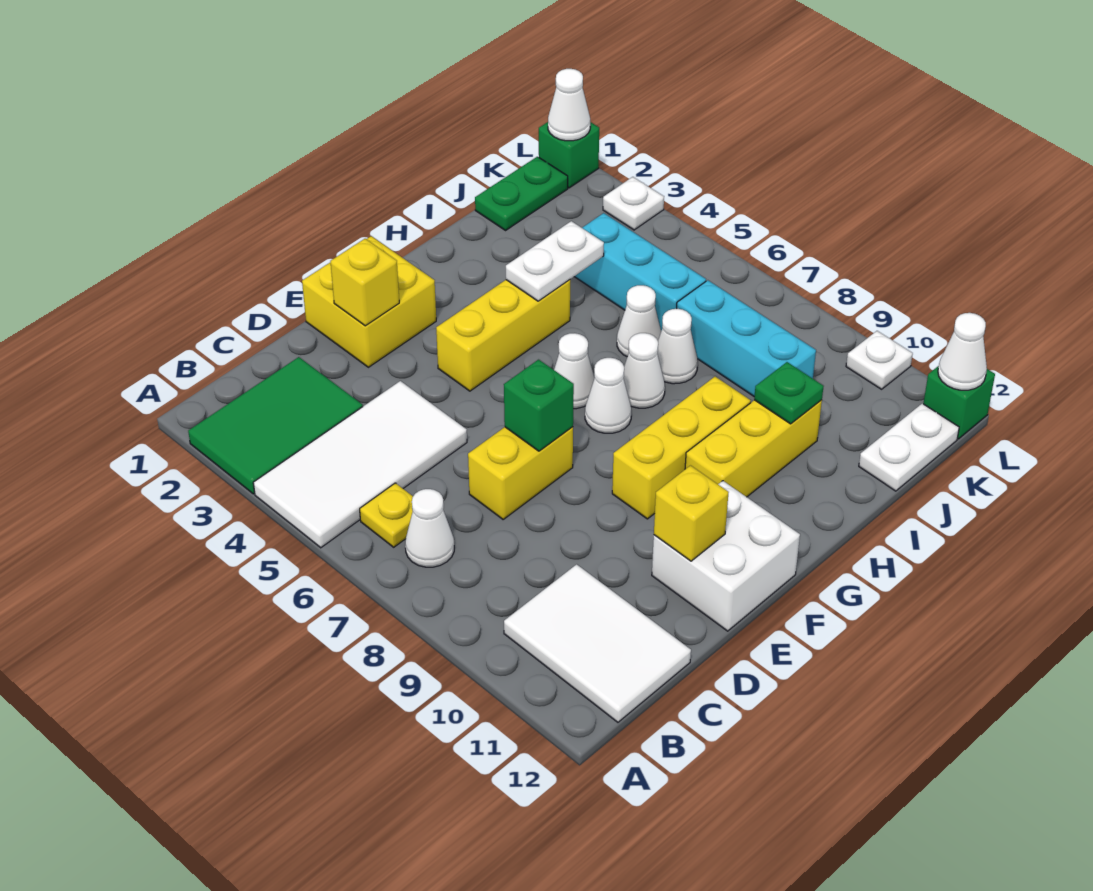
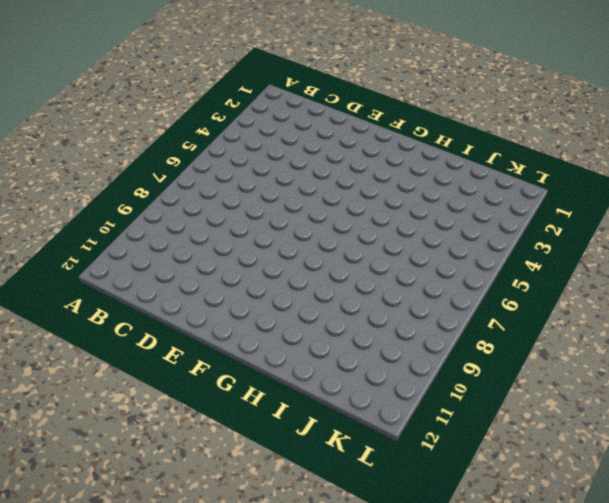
none -> green 2x3 tile [188,357,363,494]
none -> white 2x4 tile [253,381,467,548]
none -> yellow 1x1 plate [360,483,413,547]
none -> white 1x1 cone [405,489,454,567]

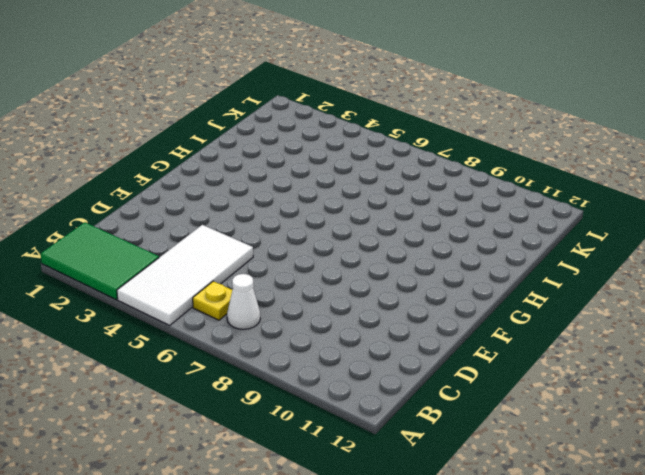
green 2x3 tile [41,222,159,300] -> green 2x3 tile turned to [188,357,363,494]
none -> white 2x3 tile [504,564,691,722]
none -> yellow 1x2 brick [468,427,573,519]
none -> yellow 2x2 brick [302,236,436,367]
none -> white 2x2 brick [652,481,800,631]

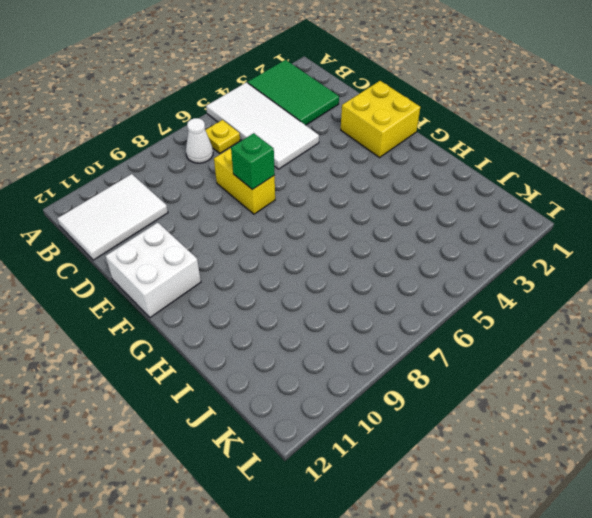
none -> yellow 1x3 brick [436,280,570,391]
none -> yellow 1x3 brick [612,377,751,519]
none -> white 1x1 cone [554,333,594,409]
none -> white 1x1 cone [585,358,631,433]

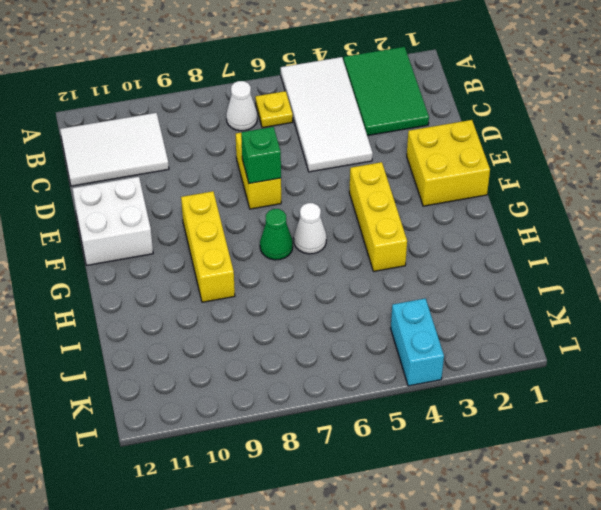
green 1x1 cone [260,209,293,260] -> white 1x1 cone [585,358,631,433]
cyan 1x2 brick [391,298,444,386] -> none
none -> yellow 1x3 brick [685,400,822,497]
none -> white 1x1 cone [624,333,665,408]
none -> white 1x1 cone [617,285,661,357]
none -> white 1x1 cone [658,309,698,384]

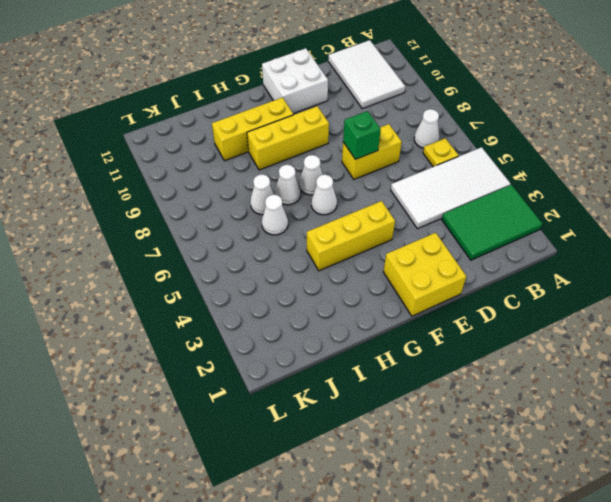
none -> green 1x2 plate [475,157,568,230]
none -> cyan 1x3 brick [574,213,706,331]
none -> cyan 1x3 brick [677,280,816,396]
none -> white 1x2 plate [859,403,959,491]

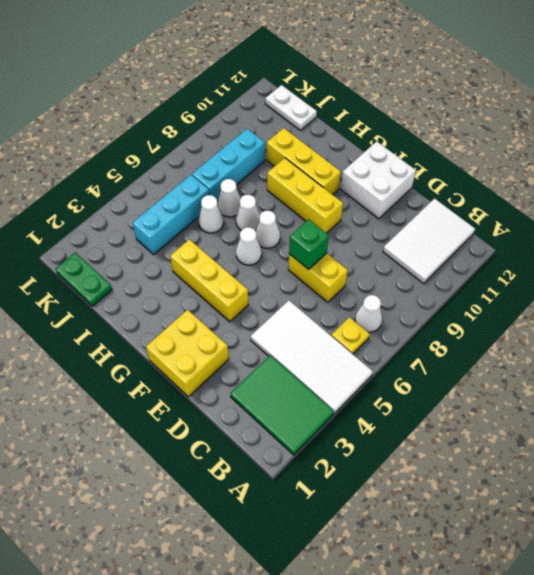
none -> green 1x1 brick [539,122,599,188]
none -> white 1x1 plate [603,177,664,230]
none -> white 1x1 plate [846,331,913,389]
none -> green 1x1 brick [923,366,995,439]

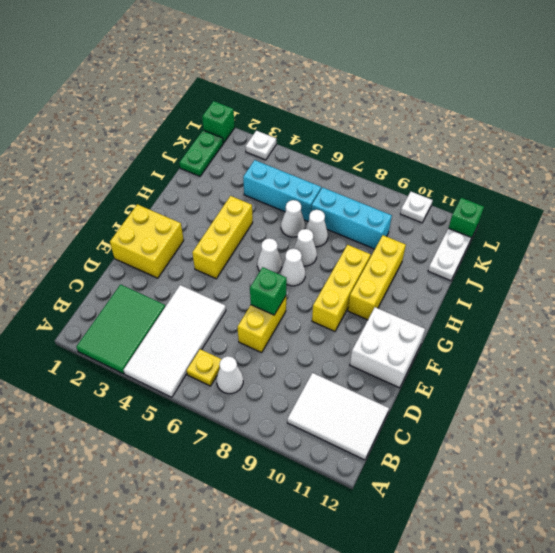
none -> yellow 1x1 brick [330,239,399,326]
none -> yellow 1x1 brick [654,466,729,561]
none -> white 1x2 plate [506,221,604,301]
none -> green 1x1 plate [754,362,824,424]

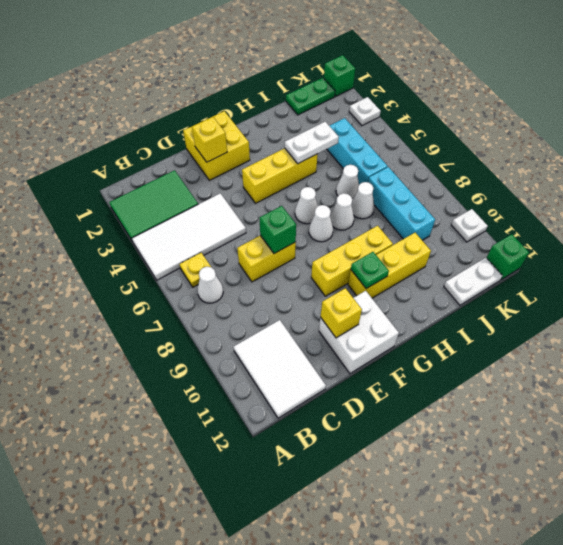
green 1x1 plate [351,252,389,289] -> green 1x1 plate moved to [754,362,824,424]
none -> white 1x1 cone [548,69,590,141]
none -> white 1x1 cone [938,313,987,390]

